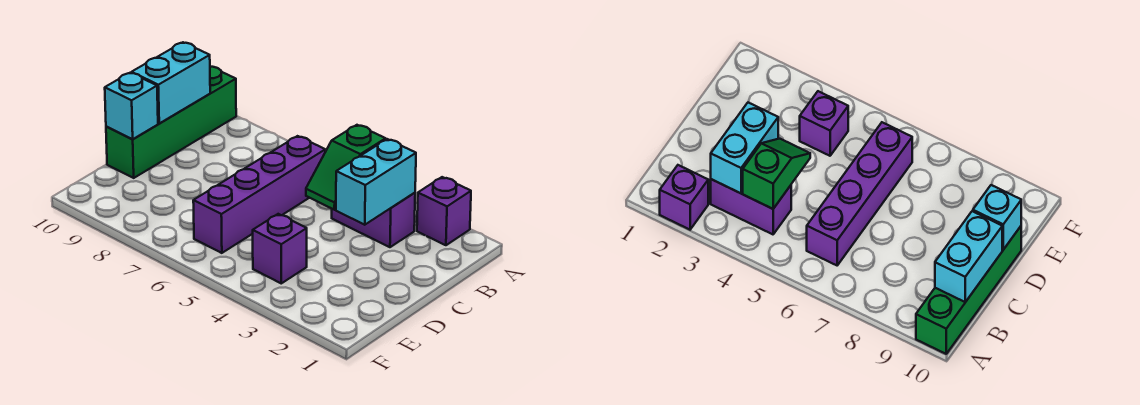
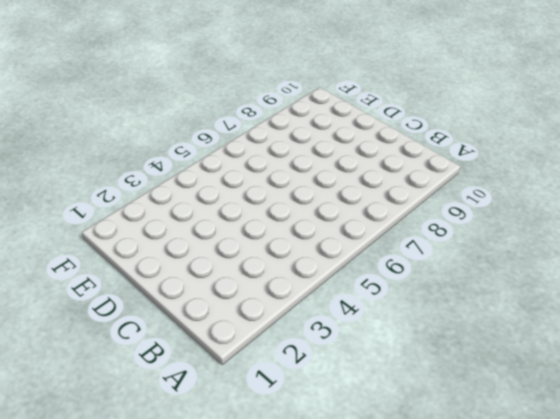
none -> purple 1x1 brick [417,177,471,245]
none -> green 1x4 brick [106,67,236,178]

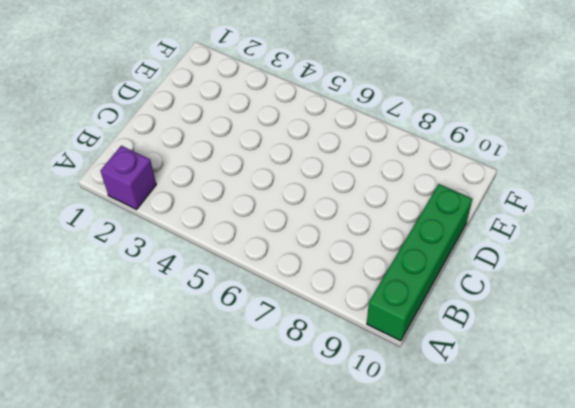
none -> purple 1x2 brick [332,193,415,247]
none -> purple 1x4 brick [193,136,325,253]

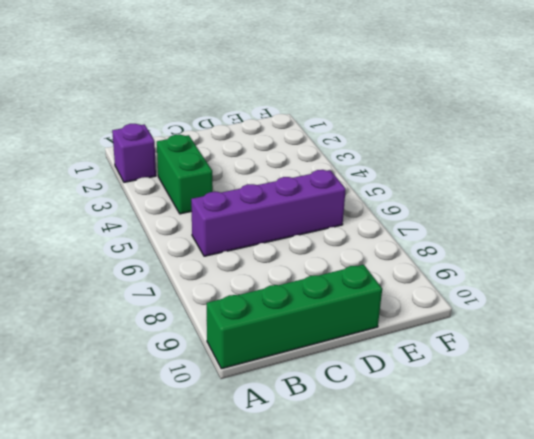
green 1x2 brick [157,135,213,214] -> purple 1x2 brick [332,193,415,247]
none -> purple 1x1 brick [253,214,307,283]
none -> cyan 1x2 brick [336,139,416,225]

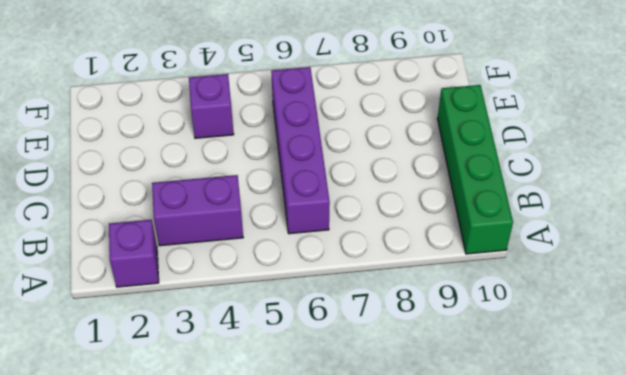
none -> cyan 1x2 brick [336,139,416,225]
none -> green 1x2 slope [306,125,386,210]

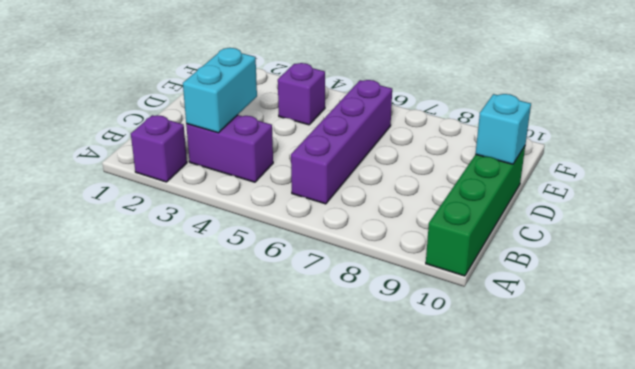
none -> green 1x2 slope [306,125,386,210]
none -> cyan 1x2 brick [132,42,210,124]

